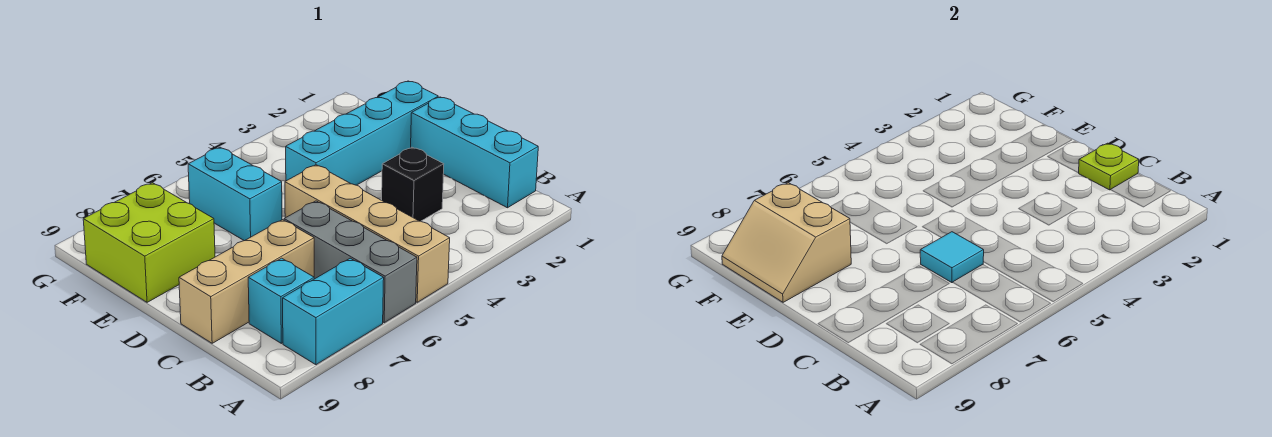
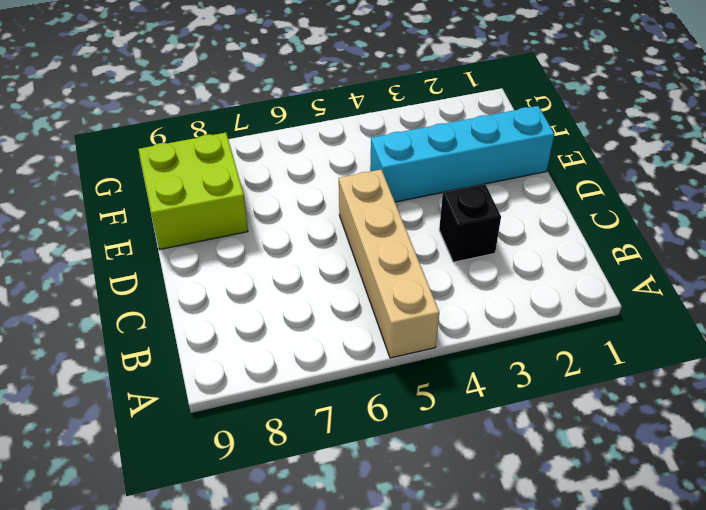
none -> grey 1x3 brick [284,201,417,323]
none -> cyan 1x2 brick [283,258,384,365]
none -> cyan 1x3 brick [411,97,538,208]

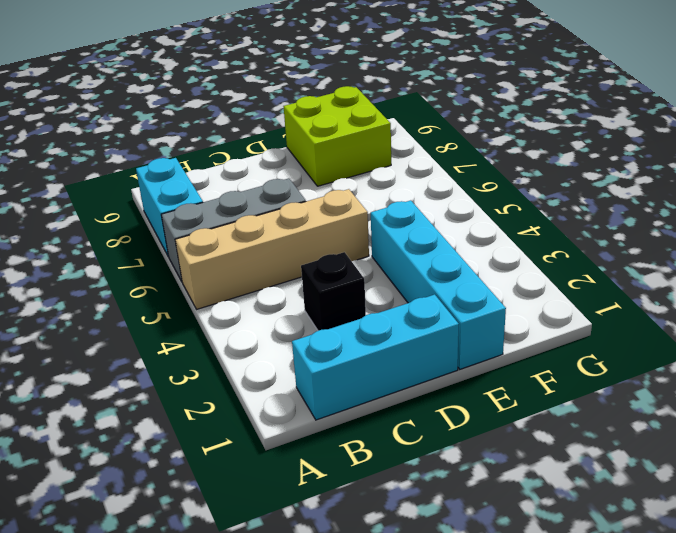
none -> cyan 1x1 brick [248,258,314,343]
none -> tan 1x3 brick [179,220,314,343]
none -> cyan 1x2 brick [188,147,282,241]

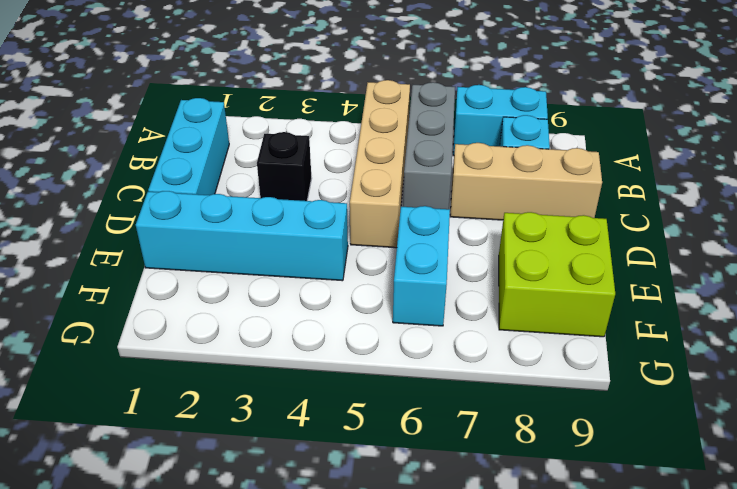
none -> lime 1x1 plate [1079,143,1139,190]
none -> cyan 1x1 tile [920,232,984,283]
none -> tan 2x2 slope [722,183,851,302]

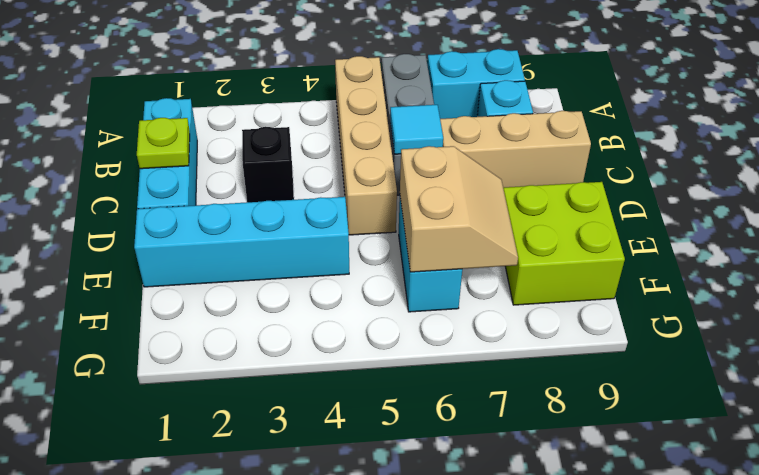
tan 2x2 slope [400,146,518,272] -> tan 2x2 slope moved to [722,183,851,302]

